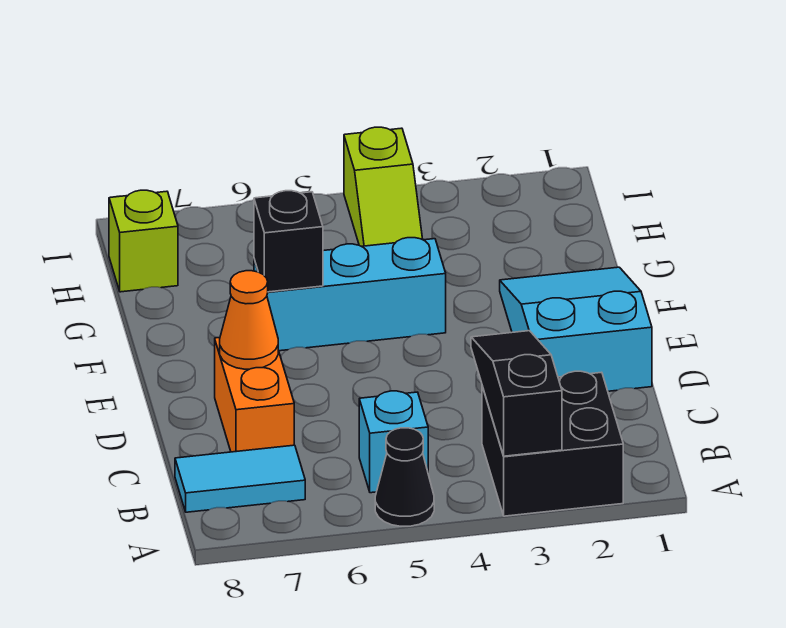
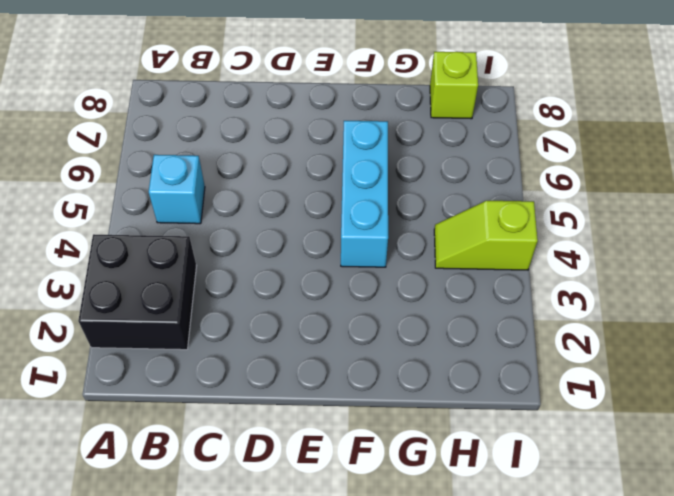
none -> black 1x1 cone [375,428,434,526]
none -> cyan 1x2 tile [175,445,305,512]
none -> orange 1x2 brick [215,337,294,452]

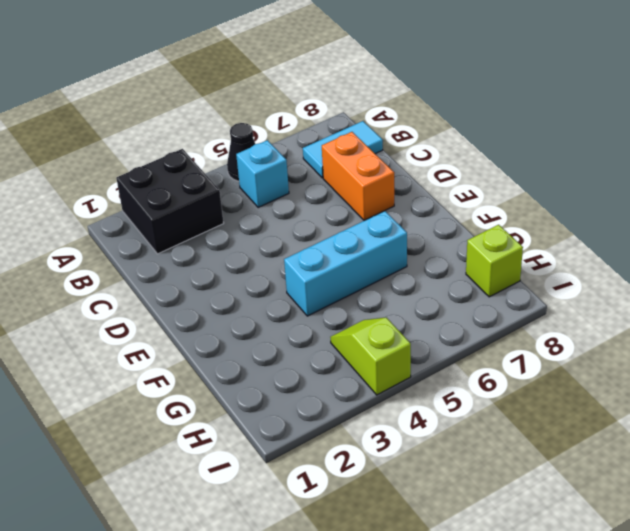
none -> cyan 2x3 slope [500,267,652,391]
none -> black 1x3 slope [471,331,562,456]
none -> orange 1x1 cone [220,271,278,369]

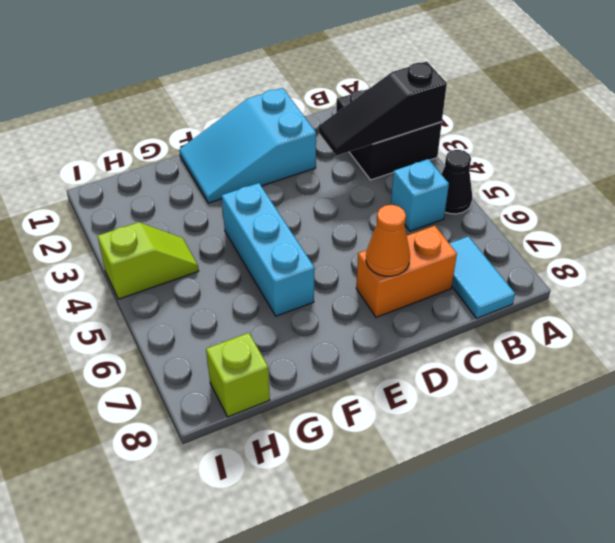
none -> black 1x1 brick [254,191,323,292]

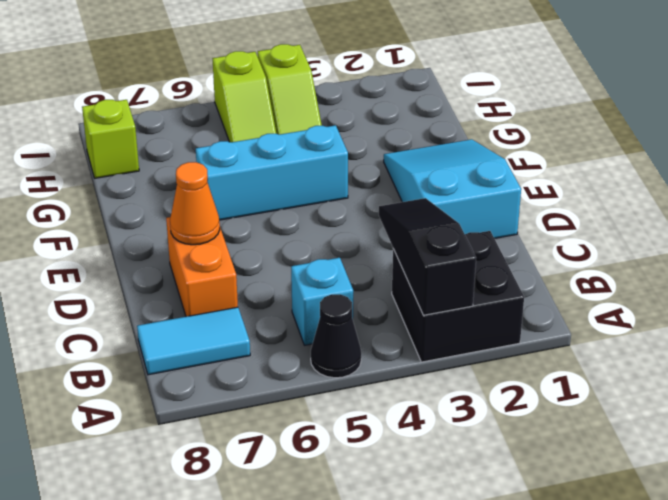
lime 1x2 slope [212,51,276,142] -> none
none -> black 1x1 brick [254,191,323,292]

